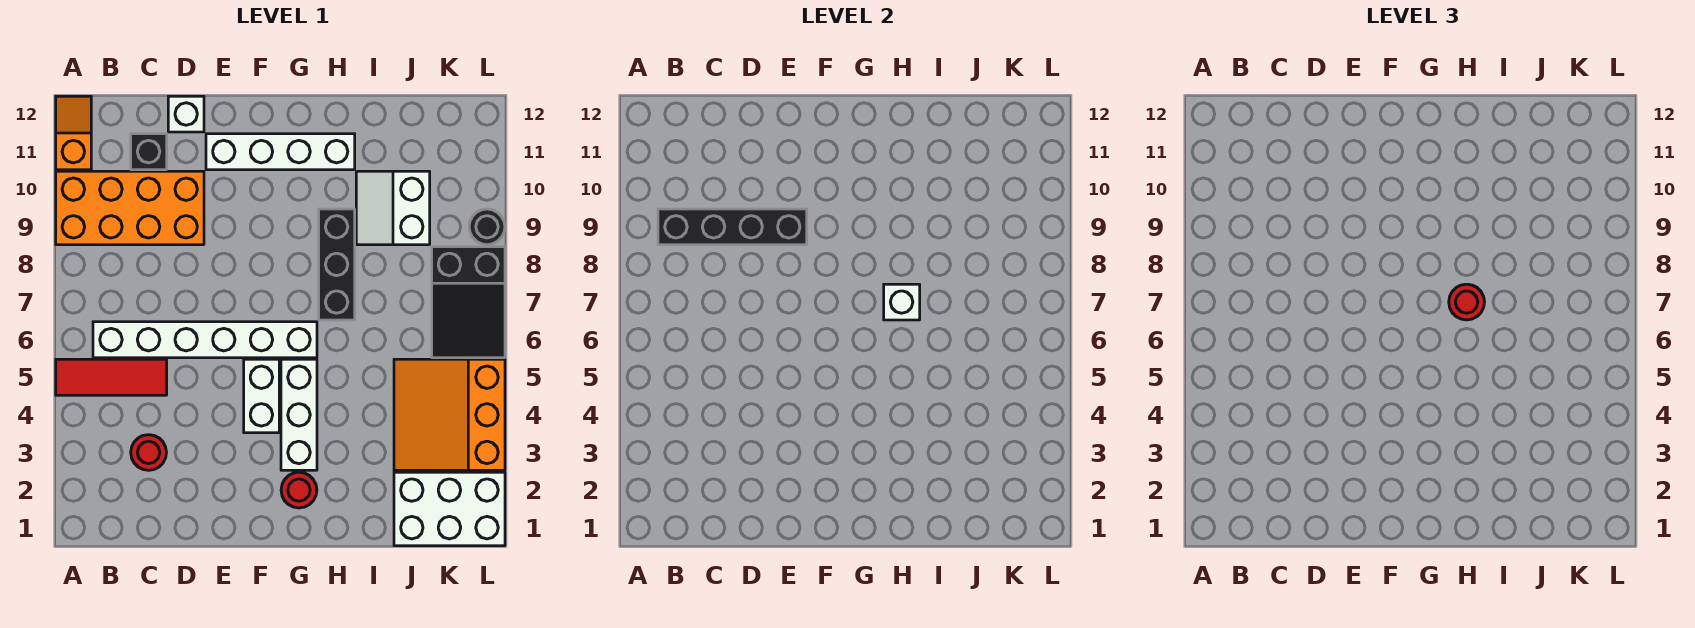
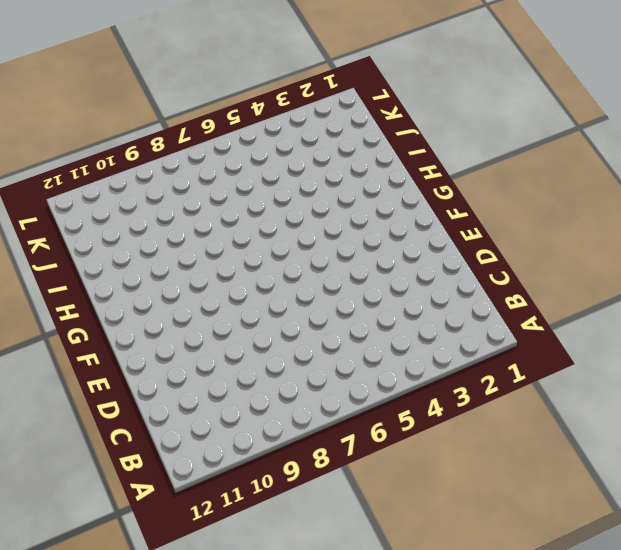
none -> red 1x3 tile [56,359,167,395]
none -> orange 2x4 brick [56,171,204,245]
none -> orange 1x2 slope [56,96,91,170]

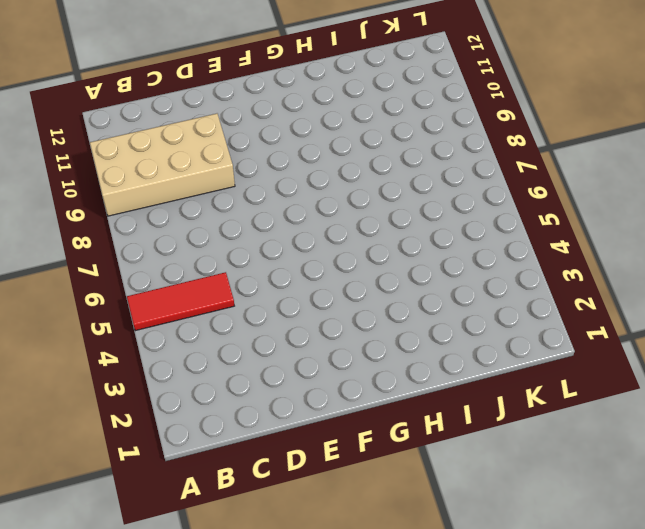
tan 2x4 brick [90,114,235,216] -> orange 2x4 brick [56,171,204,245]
none -> orange 1x2 slope [56,96,91,170]
none -> white 1x6 brick [93,322,317,358]
none -> red 1x1 round brick [131,435,166,470]

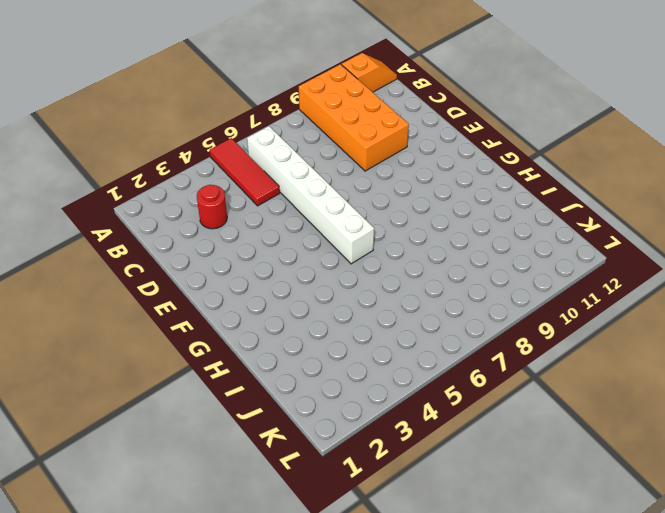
none -> black 1x1 brick [131,134,167,170]
none -> white 1x1 brick [168,96,204,132]
none -> white 1x4 brick [206,134,355,170]

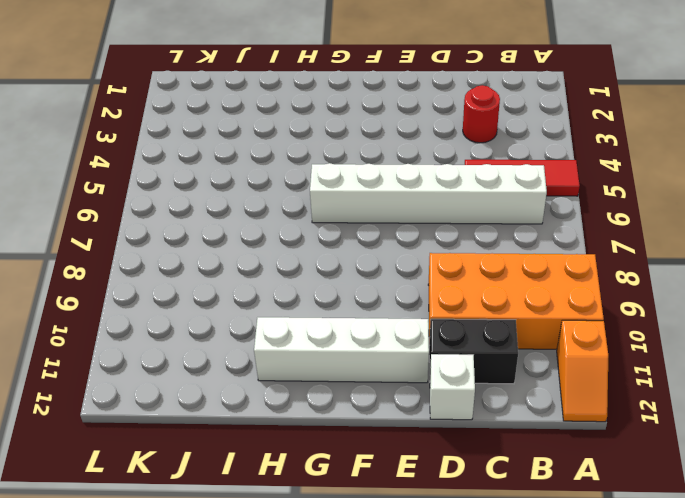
black 1x2 brick [429,319,518,384] -> black 1x1 brick [131,134,167,170]
none -> white 1x2 brick [244,359,279,433]
none -> red 1x1 round brick [281,472,317,508]
none -> white 1x3 brick [281,359,317,470]

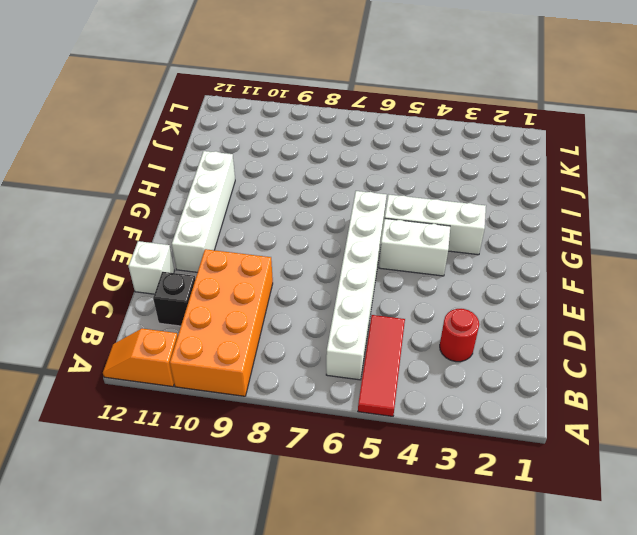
none -> red 1x1 round brick [281,472,317,508]
none -> black 1x3 brick [319,209,355,320]
none -> white 2x2 slope [356,171,430,245]

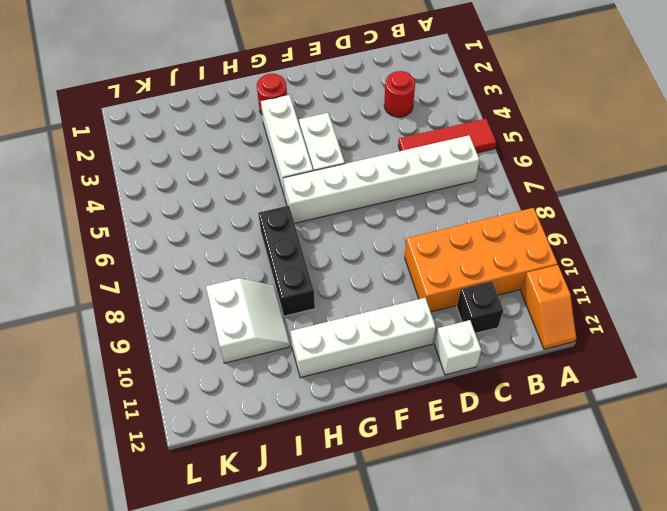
none -> white 2x3 brick [394,472,505,546]
none -> orange 3x3 slope [394,359,505,470]
none -> black 2x3 slope [432,247,505,358]

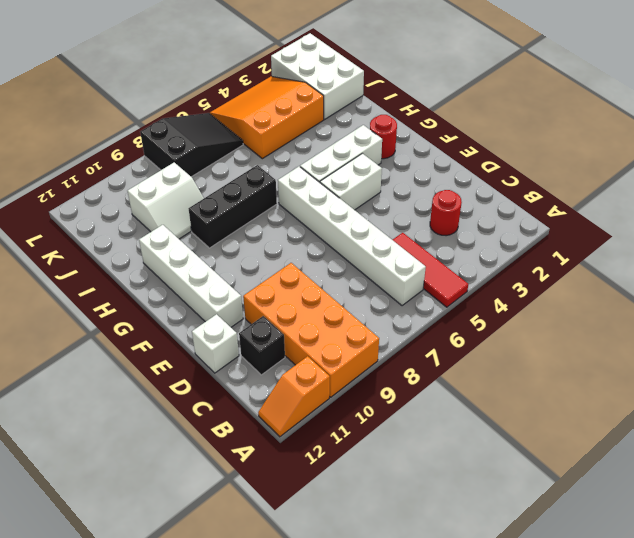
orange 3x3 slope [210,76,324,159] -> orange 3x3 slope turned to [394,359,505,470]
none -> black 1x1 round brick [469,209,505,245]
none -> black 1x4 brick [658,209,807,245]
none -> white 1x1 brick [884,284,920,320]

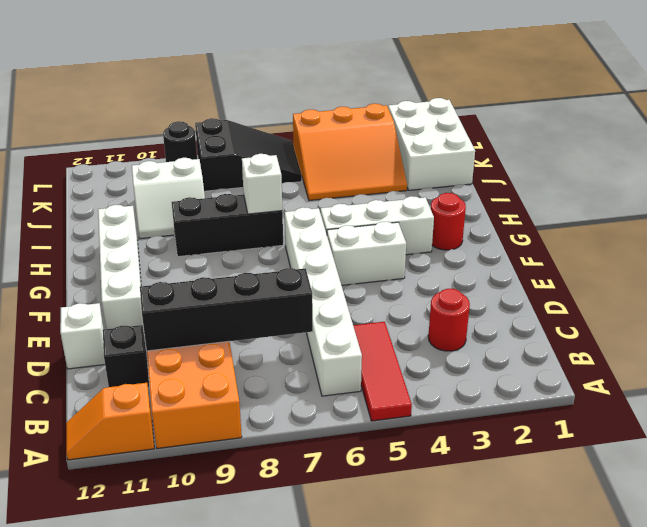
black 1x4 brick [140,268,313,351] -> black 1x4 brick turned to [658,209,807,245]
none -> red 1x1 round brick [1449,284,1484,320]

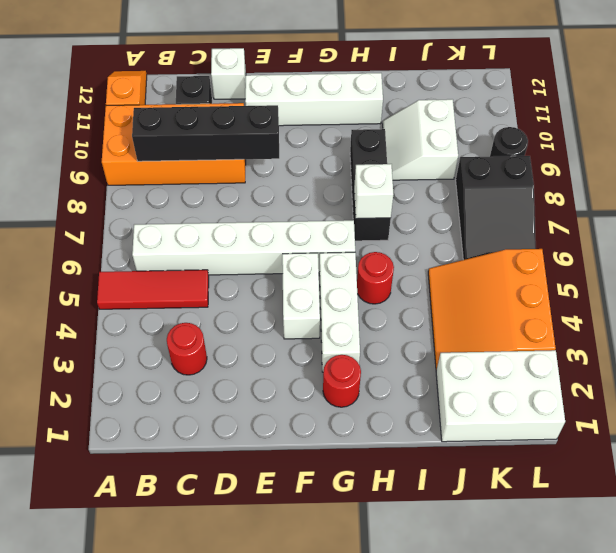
red 1x1 round brick [357,252,394,304] -> red 1x1 round brick moved to [1449,284,1484,320]

